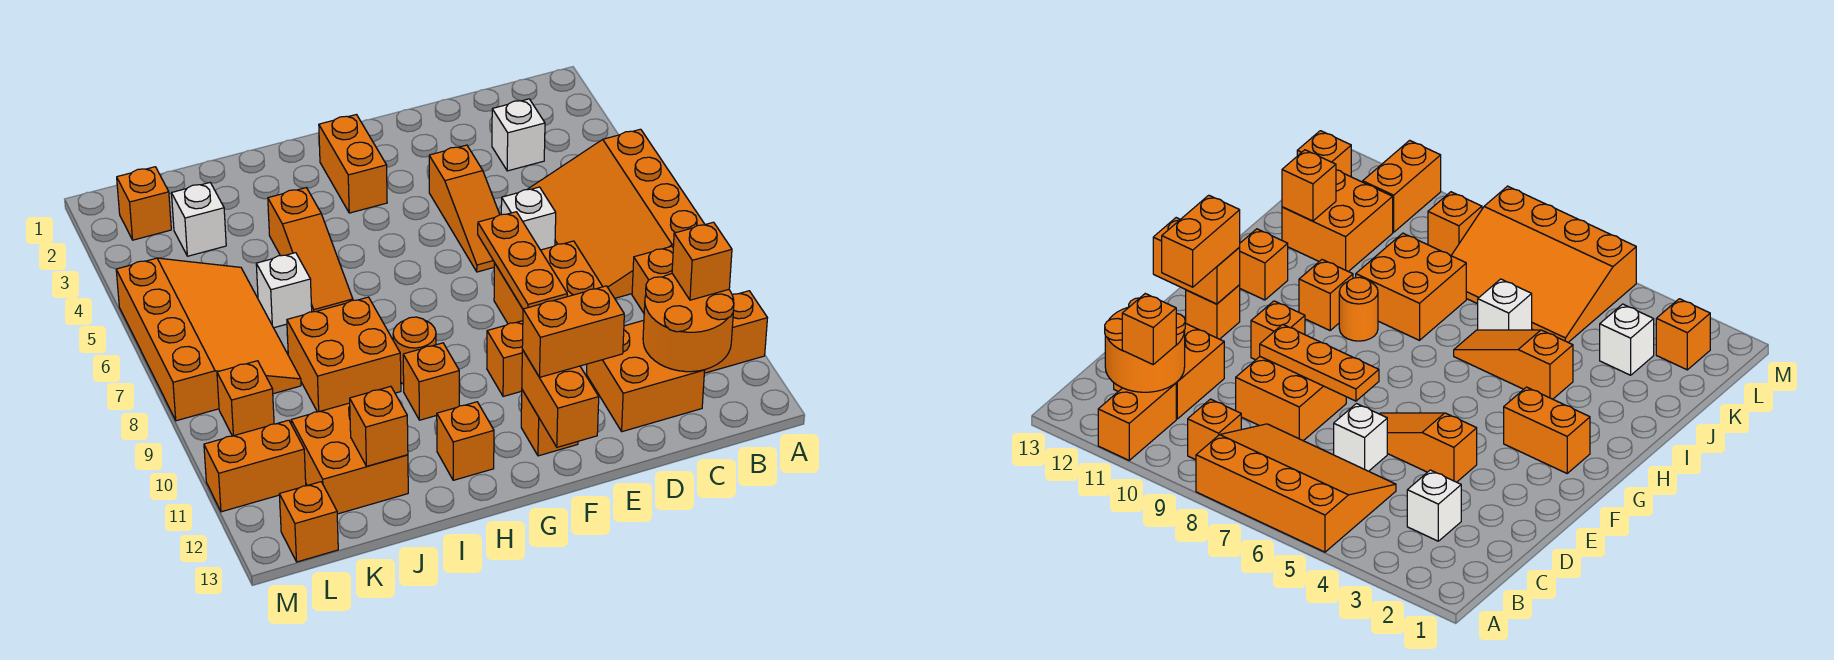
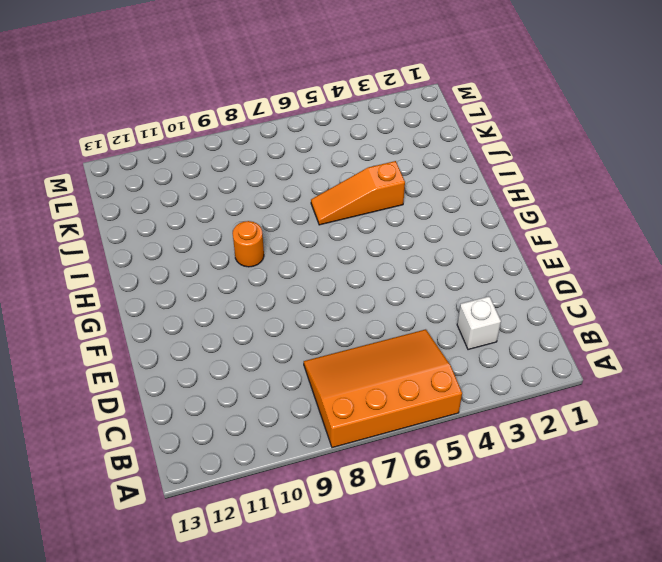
none -> orange 1x2 brick [704,291,767,373]
none -> orange 1x1 brick [632,246,673,313]
none -> orange 2x2 brick [586,320,705,432]
none -> white 1x1 brick [501,187,556,250]

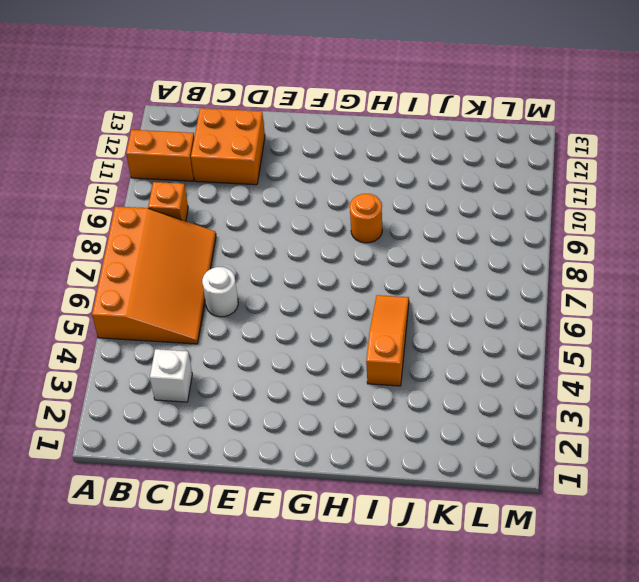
white 1x1 round brick [202,267,238,317] -> white 1x1 brick [501,187,556,250]
none -> orange 2x2 brick [494,241,603,324]
none -> orange 1x3 slope [429,145,500,272]
none -> orange 1x1 brick [487,321,523,396]
none -> orange 1x1 brick [521,390,578,456]

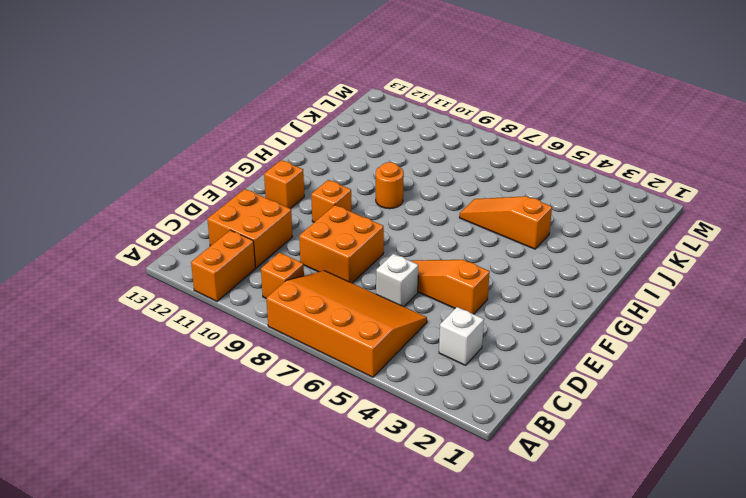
none -> orange 1x2 brick [319,115,387,213]
none -> orange 1x1 brick [403,343,459,420]
none -> orange 1x1 brick [437,402,494,480]
none -> orange 2x2 brick [287,297,401,412]

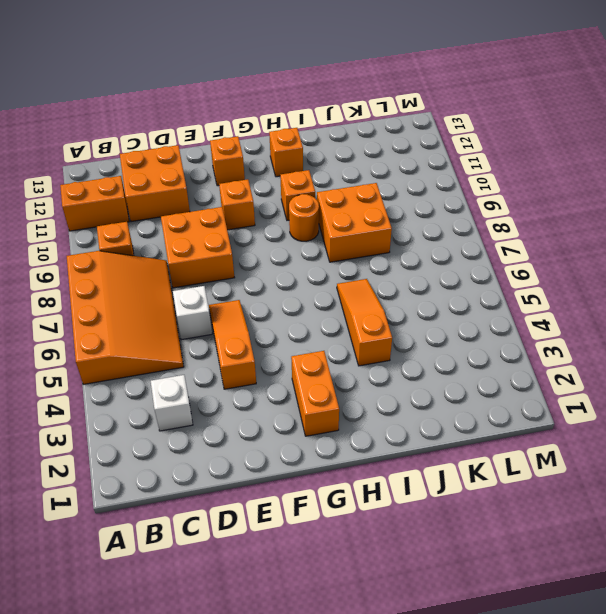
none -> white 1x1 brick [256,253,312,328]
none -> orange 2x2 brick [291,403,408,514]
none -> white 1x1 brick [172,183,226,256]
none -> orange 3x4 slope [116,258,301,421]

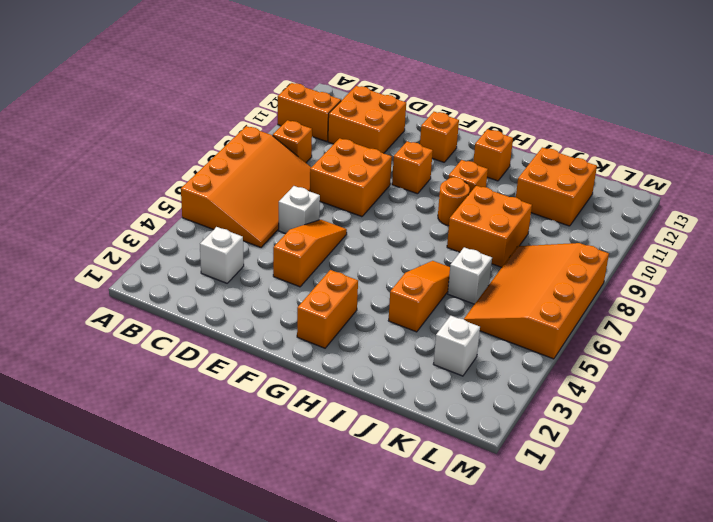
none -> orange 1x1 brick [117,167,171,240]
none -> orange 1x1 brick [217,361,274,436]
none -> orange 1x2 brick [204,420,306,512]
none -> orange 1x1 brick [279,482,338,562]

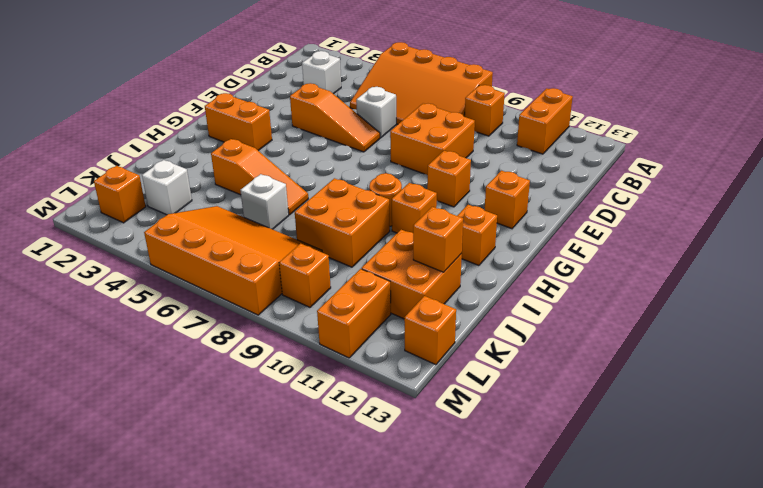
none -> orange 2x2 brick [586,320,705,432]
none -> orange 2x2 round brick [643,274,734,372]
none -> orange 1x3 plate [478,212,567,309]
none -> orange 1x2 brick [522,350,599,447]

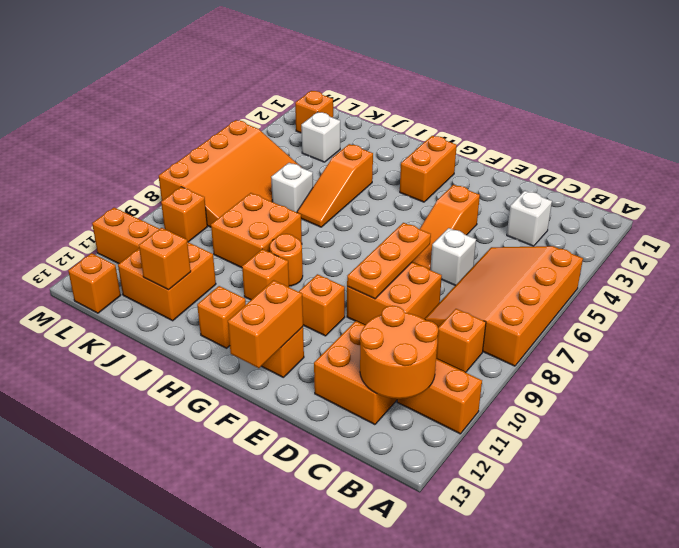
none -> orange 1x1 brick [672,222,732,300]
none -> orange 1x2 brick [522,286,624,377]

